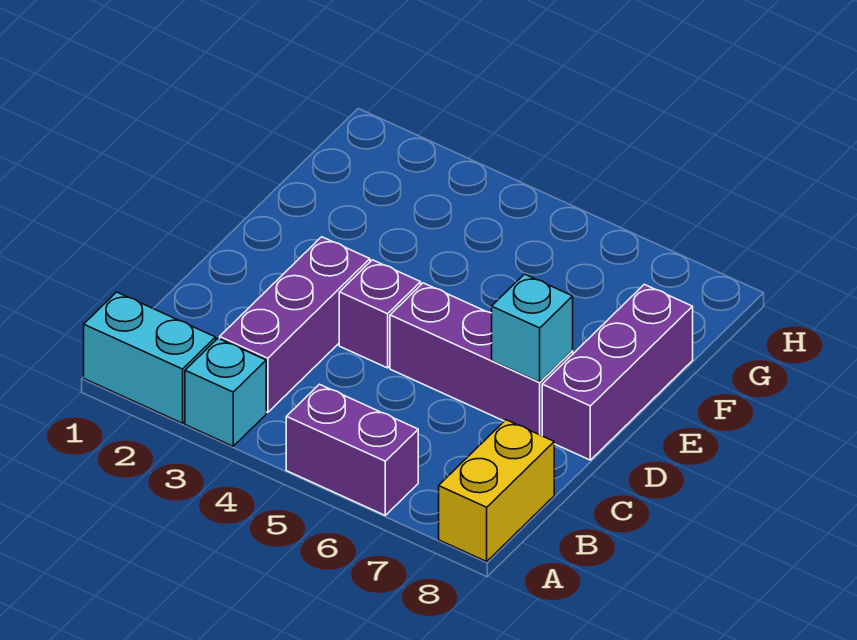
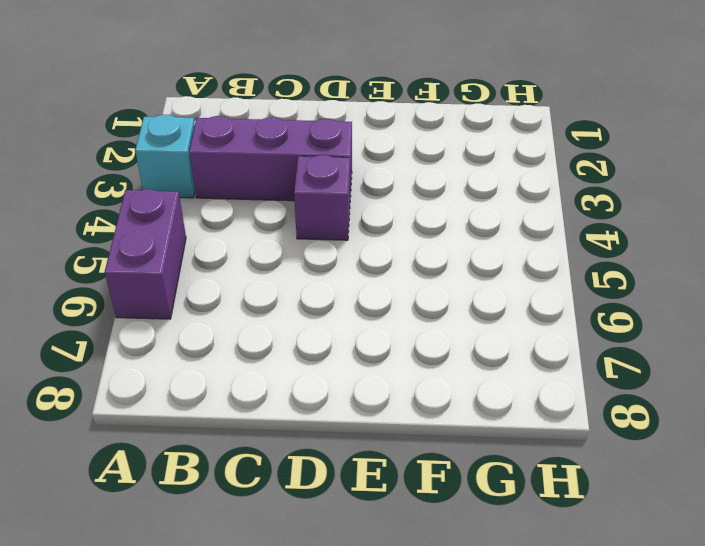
none -> cyan 1x2 brick [84,292,216,423]
none -> yellow 1x2 brick [439,420,554,562]

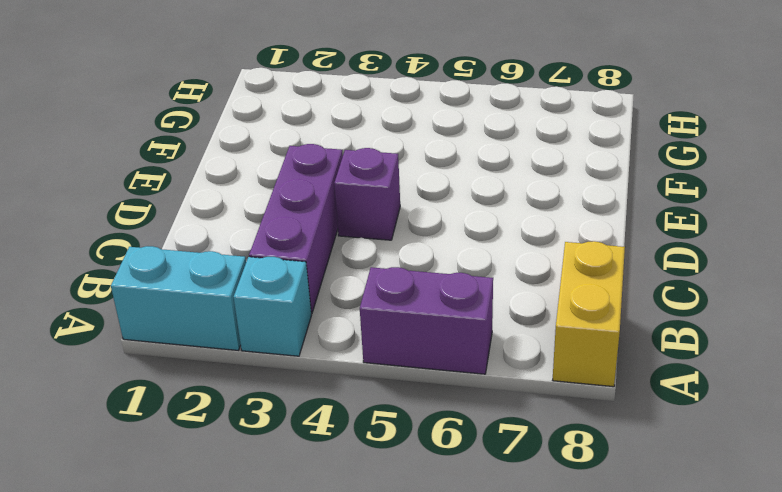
none -> purple 1x3 brick [390,283,573,436]
none -> purple 1x3 brick [542,284,693,460]

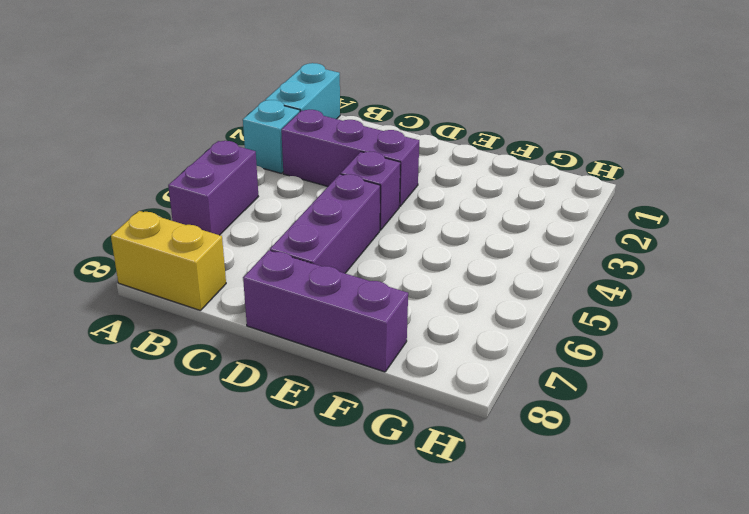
none -> cyan 1x1 brick [492,274,573,382]

